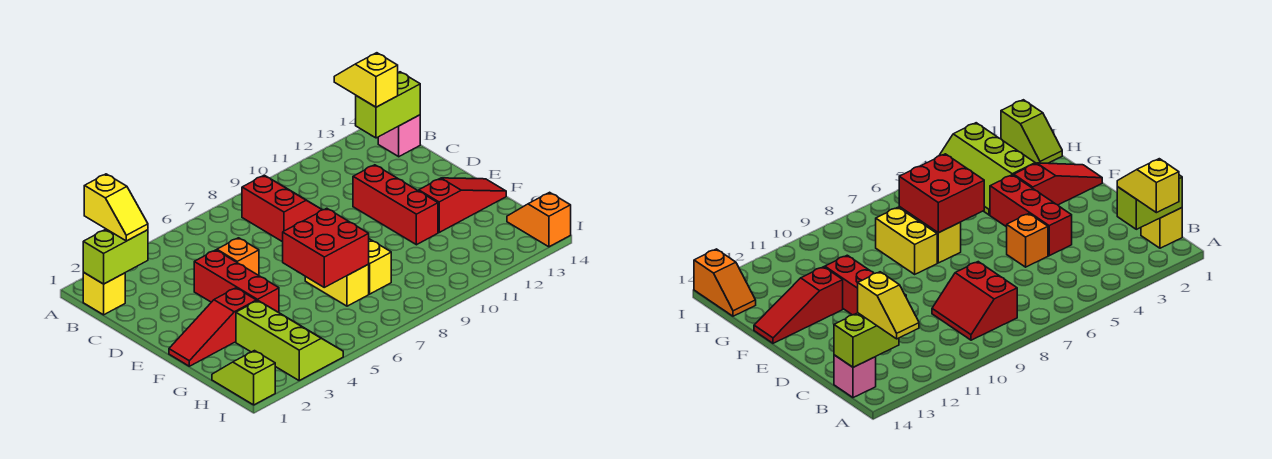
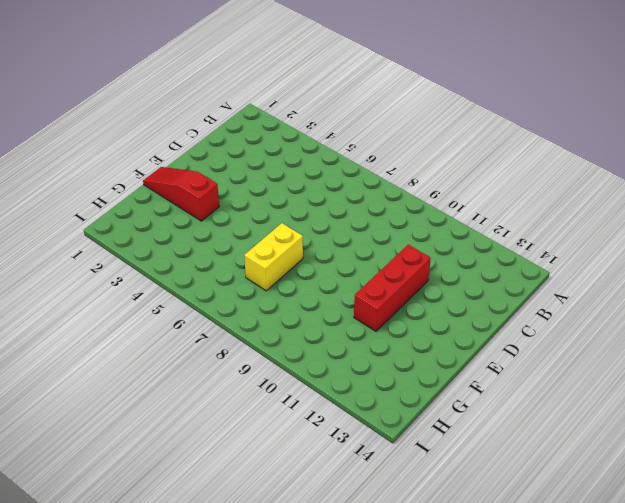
none -> yellow 1x1 brick [83,272,125,315]
none -> red 2x2 slope [242,175,322,242]
none -> pink 1x1 brick [378,115,420,157]

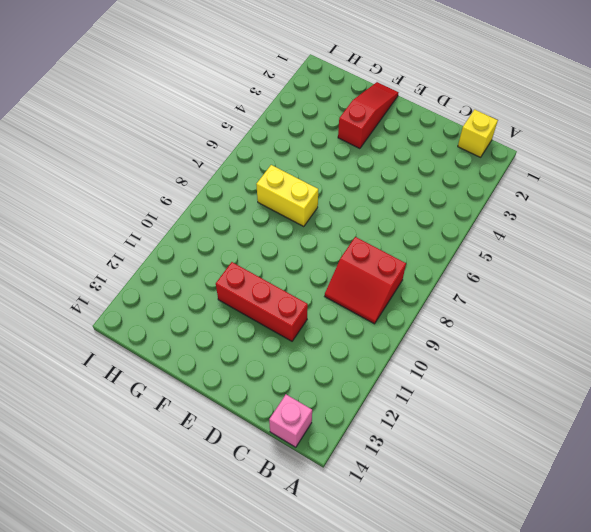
none -> red 1x3 brick [194,250,279,313]
none -> orange 1x1 brick [217,238,259,275]
none -> yellow 1x2 brick [369,239,391,294]

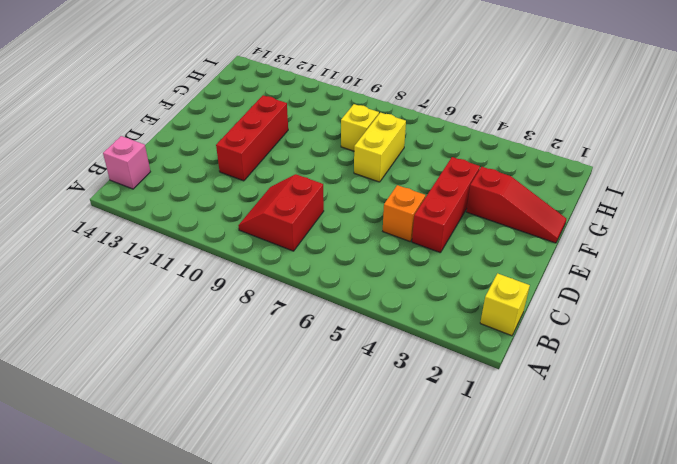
yellow 1x1 brick [341,104,379,151] -> yellow 1x2 brick [369,239,391,294]
none -> red 1x3 slope [419,178,506,232]
none -> lime 2x3 slope [236,301,343,380]
none -> lime 1x2 slope [212,351,275,405]

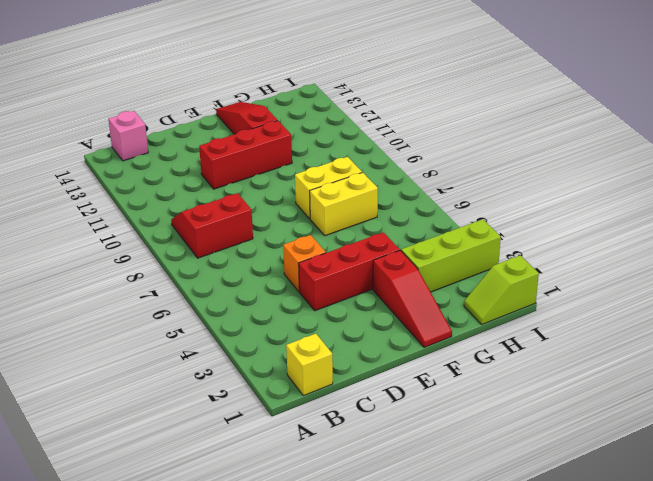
none -> orange 1x2 slope [507,192,571,247]
none -> lime 1x2 brick [83,229,148,284]
none -> lime 1x2 brick [356,72,420,138]

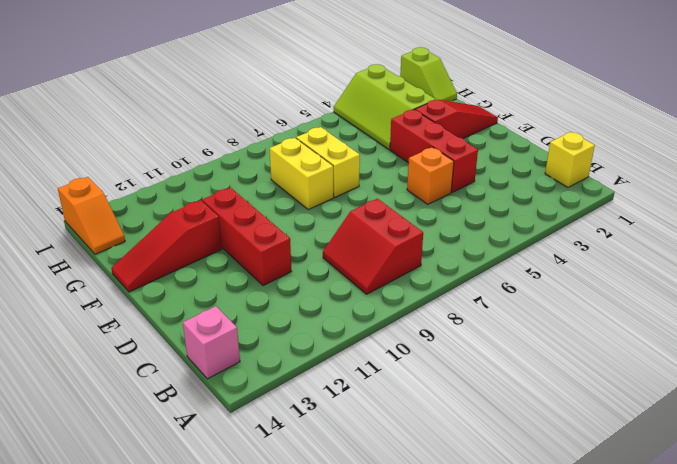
none -> lime 1x2 brick [83,229,148,284]
none -> lime 1x2 brick [356,72,420,138]
none -> red 2x2 brick [283,208,369,287]

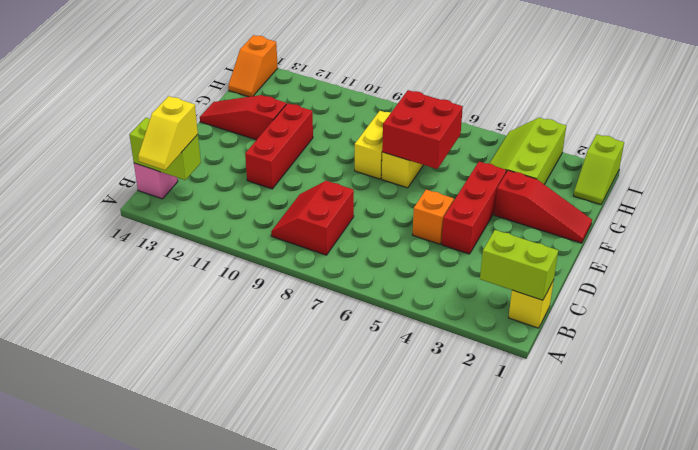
none -> yellow 1x2 slope [84,174,148,241]

